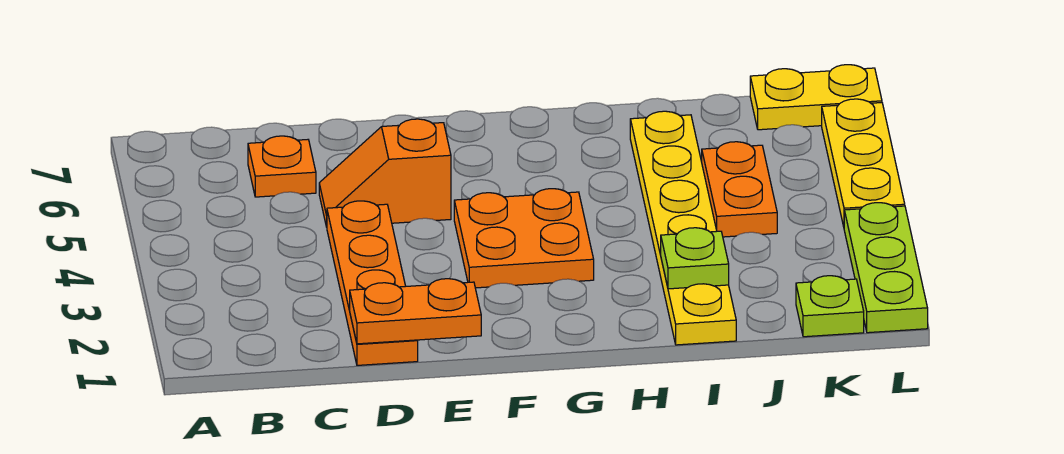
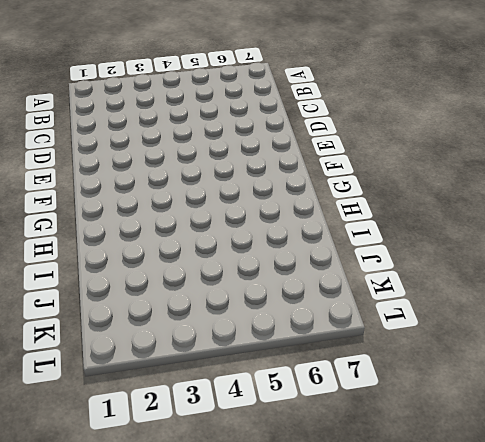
none -> orange 1x1 plate [248,136,316,197]
none -> orange 1x4 plate [327,201,418,365]
none -> orange 1x2 slope [319,119,451,227]

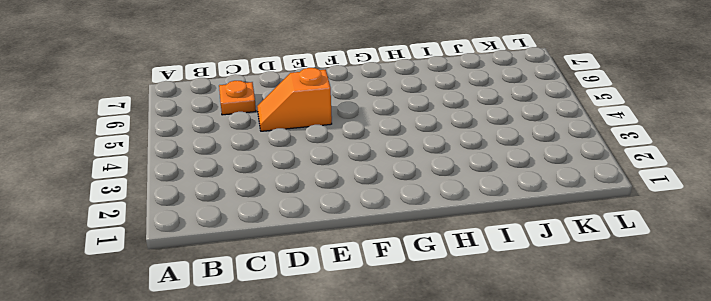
none -> orange 1x4 plate [327,201,418,365]
none -> orange 2x2 plate [454,189,594,288]
none -> yellow 1x6 plate [630,111,736,345]

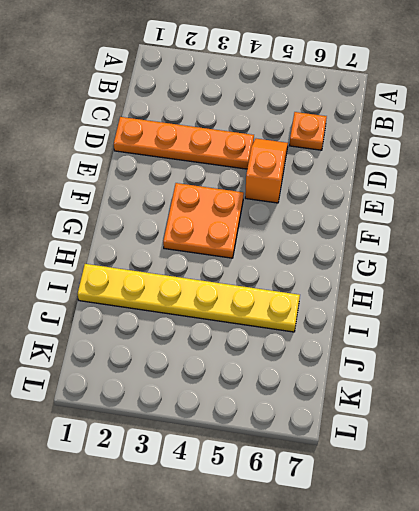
none -> orange 1x2 plate [702,142,777,237]
none -> lime 1x1 plate [796,276,864,337]
none -> yellow 1x2 plate [750,65,882,130]

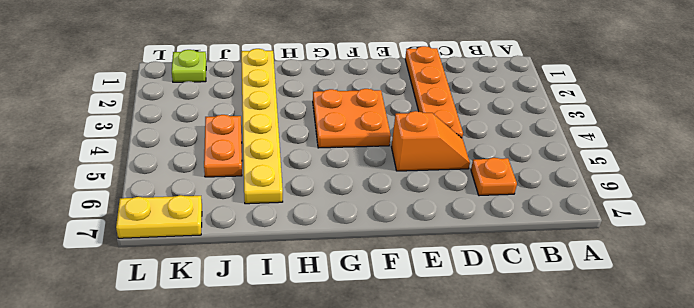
none -> lime 1x3 plate [844,203,928,333]
none -> yellow 1x3 plate [822,99,905,227]
none -> orange 1x2 plate [350,279,481,344]

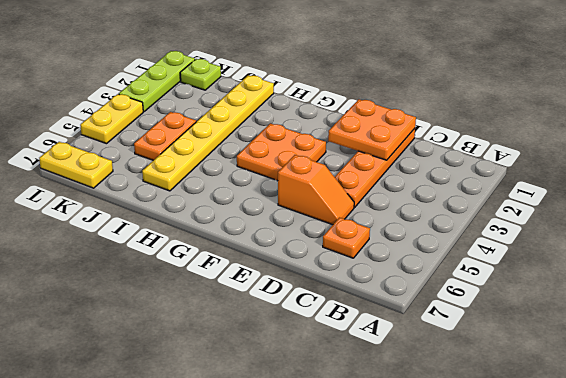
orange 2x2 plate [328,99,416,160] -> orange 1x2 plate [350,279,481,344]
yellow 1x2 plate [80,94,143,144] -> yellow 1x3 plate [822,99,905,227]
none -> lime 1x1 plate [661,228,729,289]

